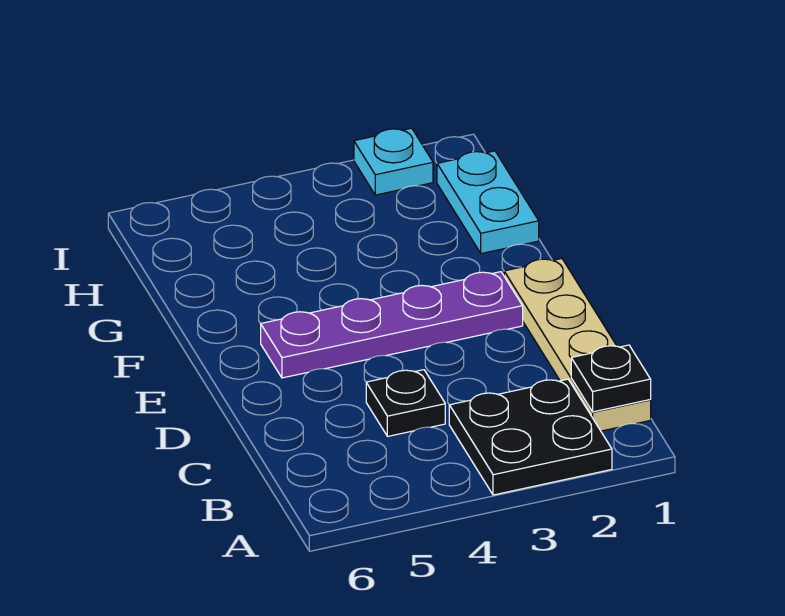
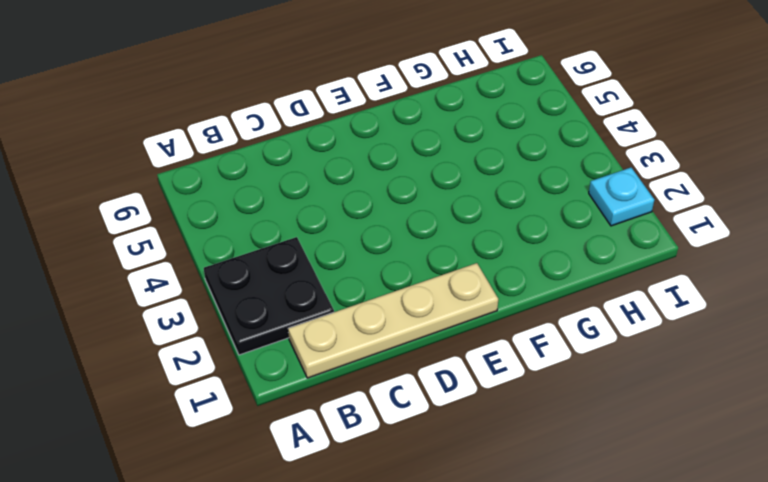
none -> black 1x1 plate [366,370,445,436]
none -> purple 1x4 plate [261,272,523,378]

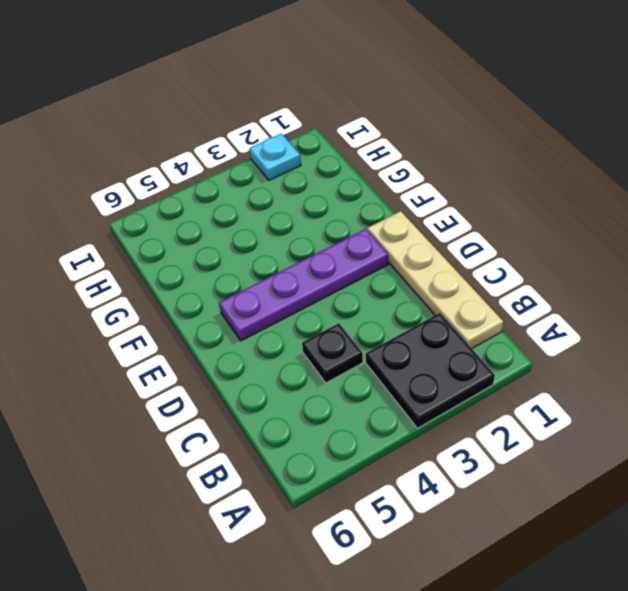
none -> cyan 1x2 plate [437,151,539,254]
none -> black 1x1 plate [571,345,651,412]

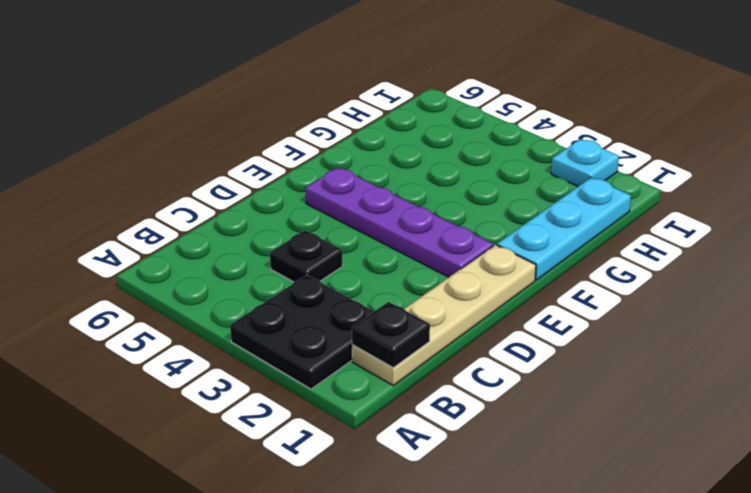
cyan 1x3 plate [497,178,631,280] -> cyan 1x2 plate [437,151,539,254]

